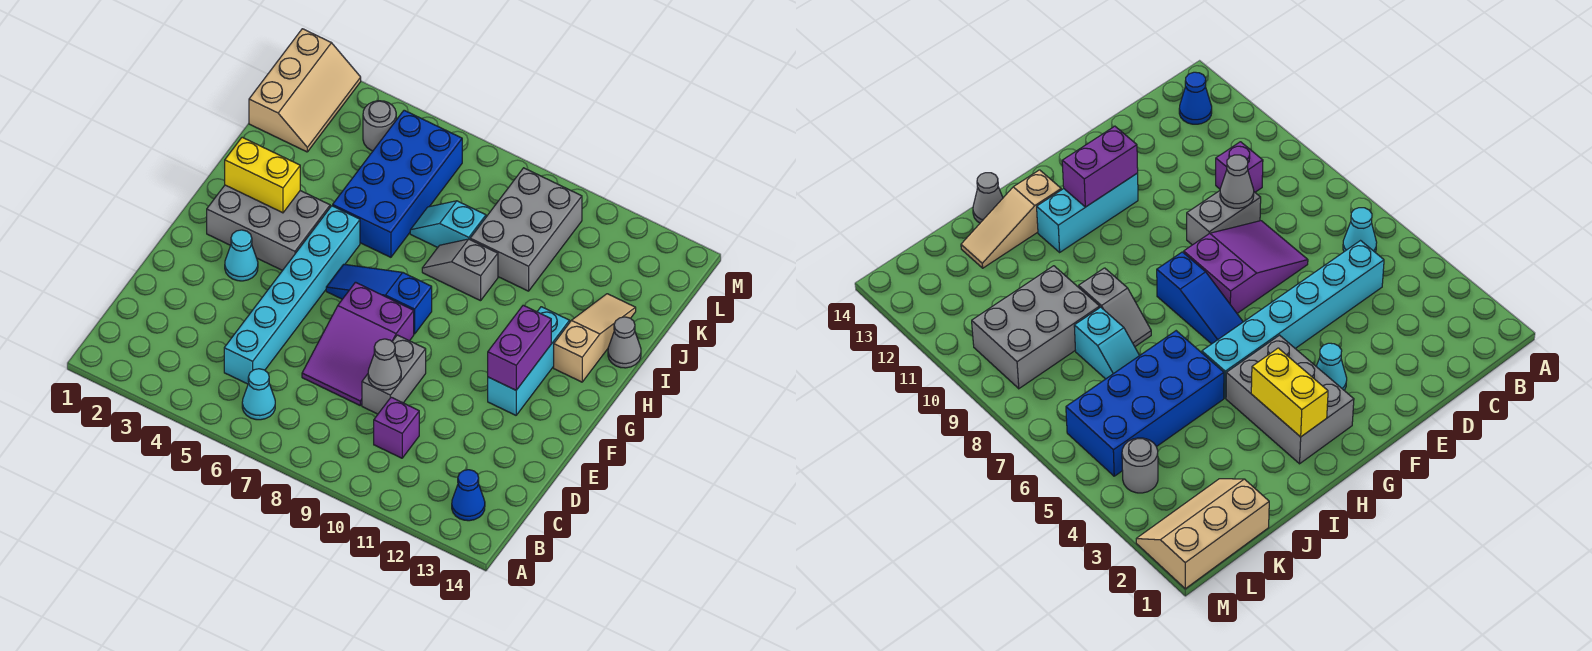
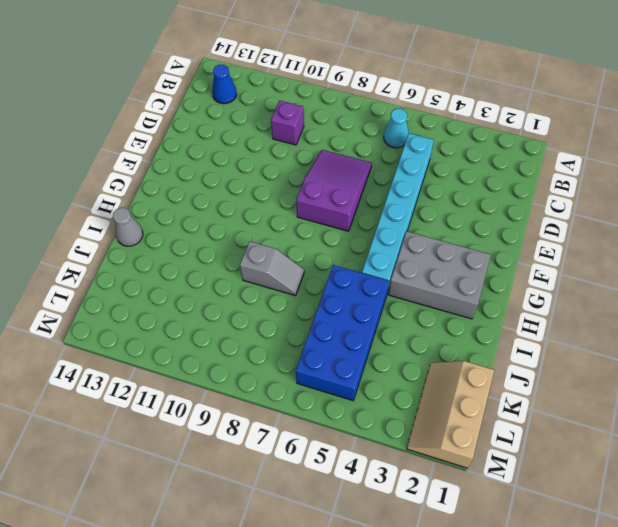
none -> grey 1x2 brick [362,335,426,414]
none -> cyan 1x1 cone [225,230,258,281]
none -> cyan 1x3 brick [488,307,570,415]

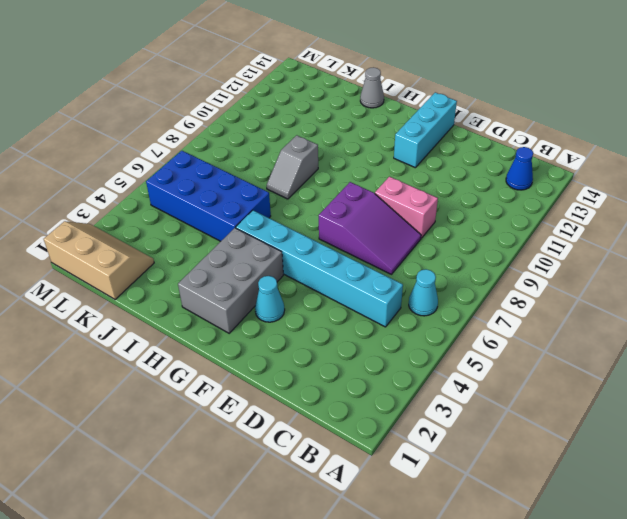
pink 1x2 brick [375,177,438,238] -> grey 1x2 brick [362,335,426,414]
cyan 1x3 brick [394,92,457,168] -> cyan 1x3 brick turned to [488,307,570,415]
none -> purple 1x1 brick [374,397,419,458]
none -> blue 1x3 slope [326,264,432,334]
none -> tan 1x3 slope [554,294,636,382]

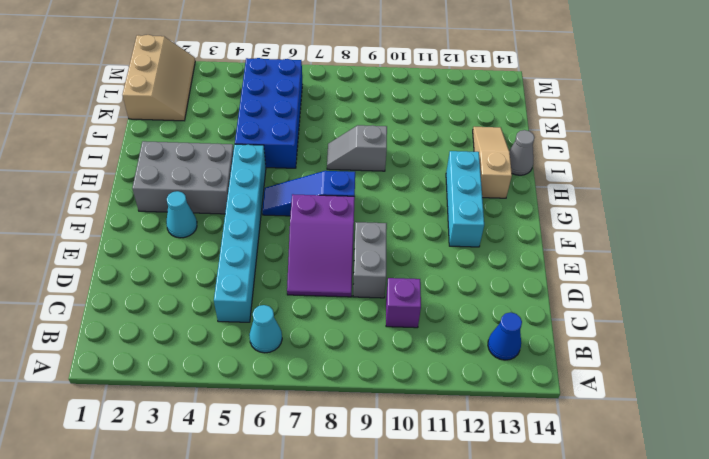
none -> cyan 1x2 slope [410,201,486,247]
none -> grey 2x3 brick [470,168,582,291]
none -> grey 1x1 round brick [363,101,396,151]

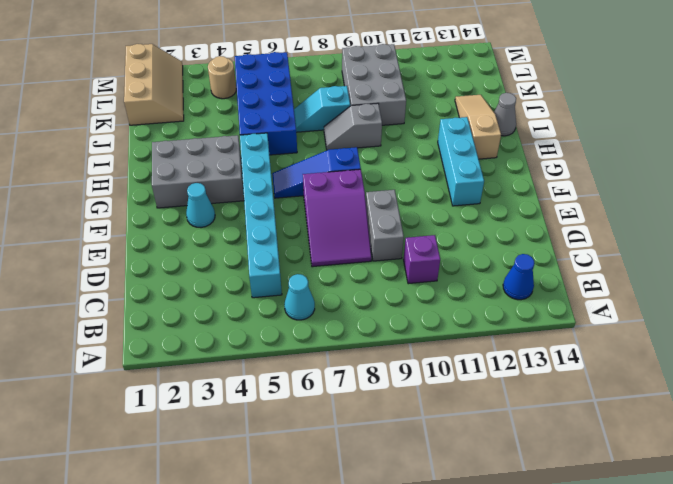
tan 1x1 round brick [208,56,236,99] -> grey 1x1 round brick [363,101,396,151]
none -> grey 1x1 cone [368,339,401,390]
none -> purple 1x2 brick [488,305,551,390]
none -> yellow 1x2 brick [225,137,300,213]

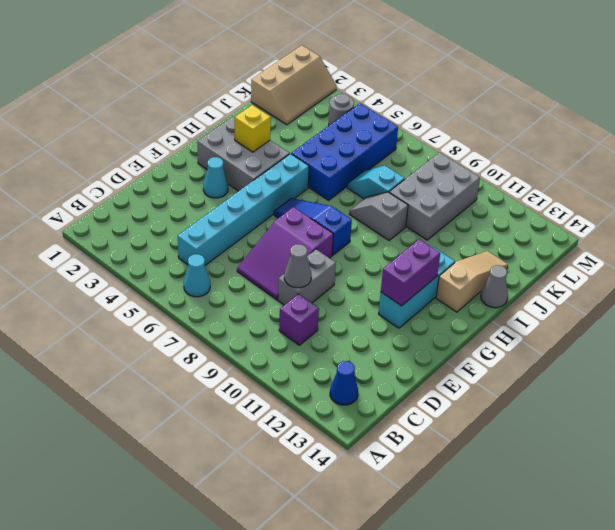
yellow 1x1 brick [235,105,271,152] -> yellow 1x2 brick [225,137,300,213]

